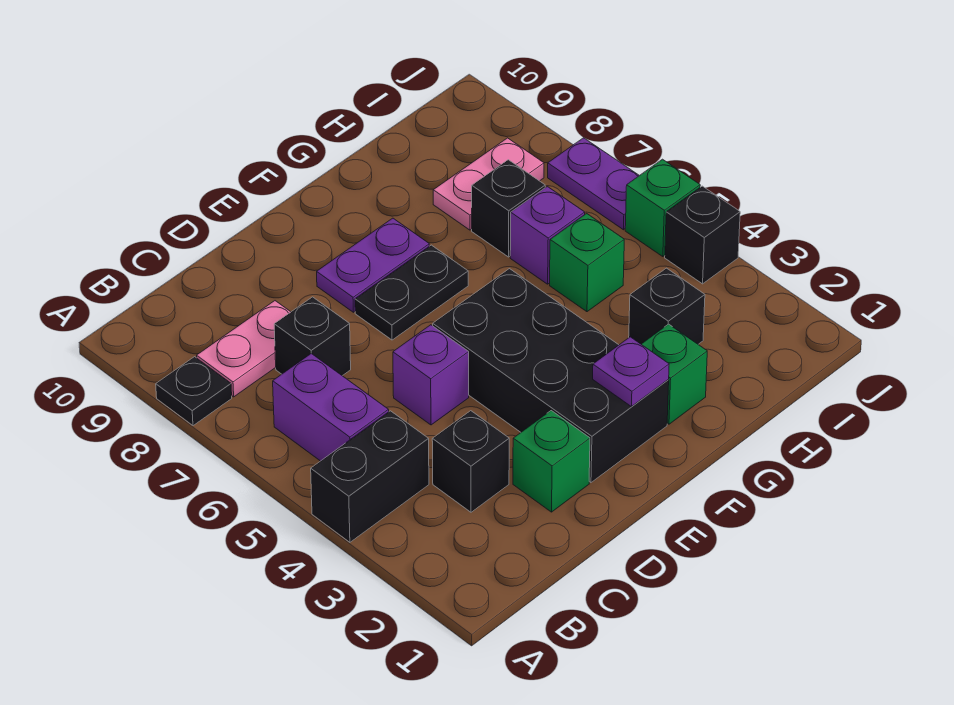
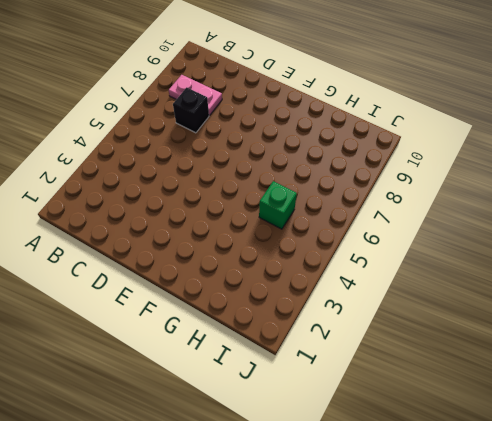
none -> black 1x2 brick [311,411,429,542]
none -> black 1x1 plate [156,357,232,426]
none -> purple 1x2 brick [273,354,389,461]

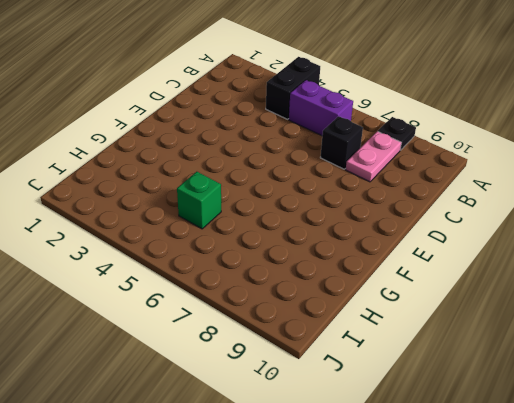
none -> black 1x1 brick [432,411,509,512]
none -> green 1x1 brick [513,411,590,512]
none -> purple 1x1 brick [393,325,469,425]

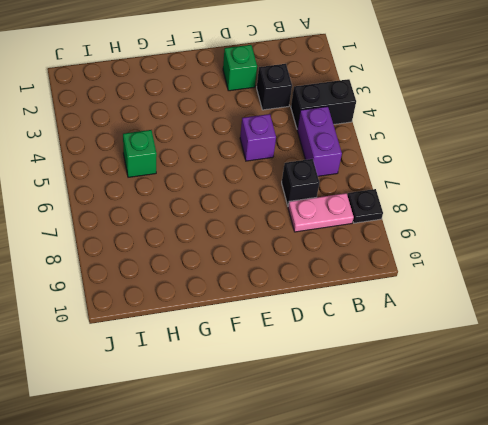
none -> black 2x4 brick [433,269,669,482]
none -> black 1x2 plate [355,245,468,340]
none -> purple 1x2 plate [317,218,429,312]

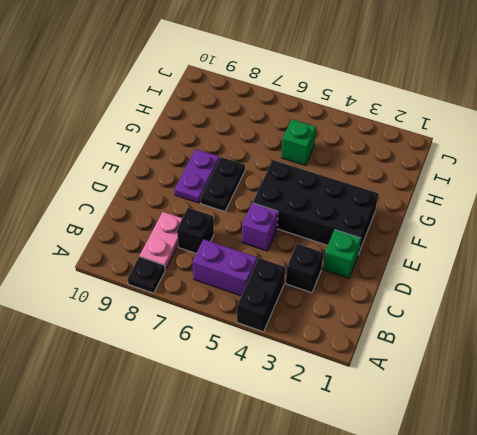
none -> green 1x1 brick [641,324,707,424]
none -> black 1x1 brick [629,268,705,344]
none -> purple 1x1 brick [510,186,585,284]

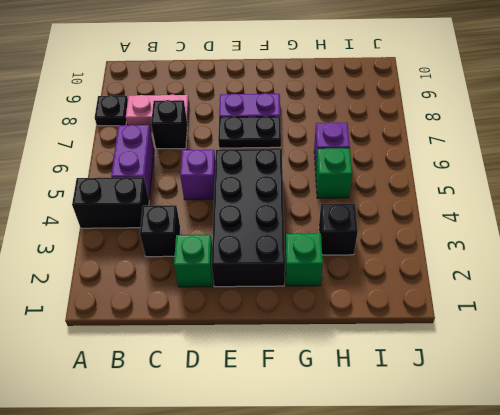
none -> black 1x1 brick [472,160,545,257]
none -> pink 1x2 plate [433,138,544,230]
none -> black 1x1 brick [665,186,740,284]

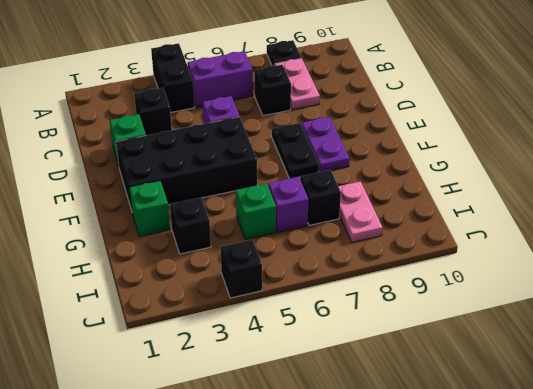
none -> green 1x1 brick [625,159,700,257]
none -> purple 1x2 plate [548,138,639,230]
none -> purple 1x1 plate [593,337,669,407]

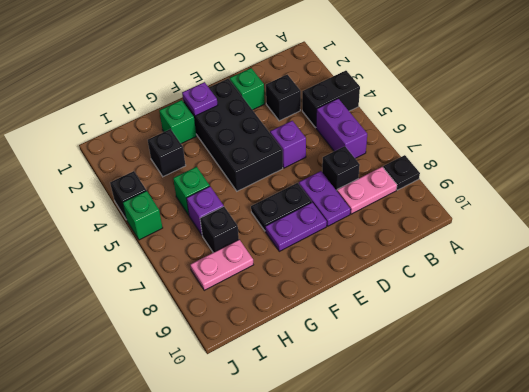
purple 1x2 plate [299,171,351,226] -> purple 1x2 plate moved to [548,138,639,230]

